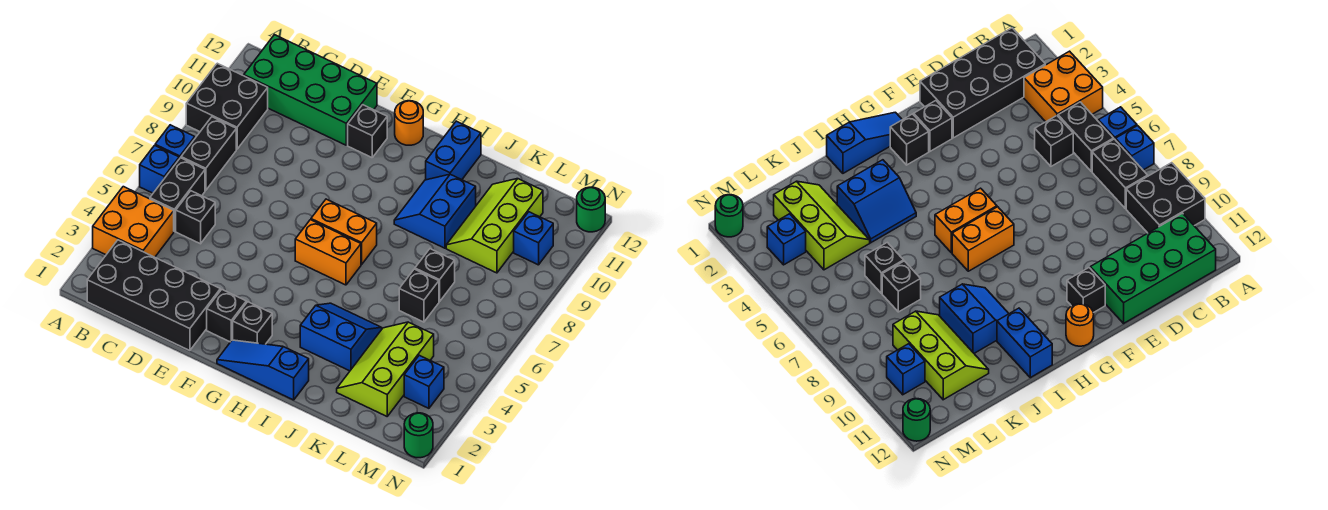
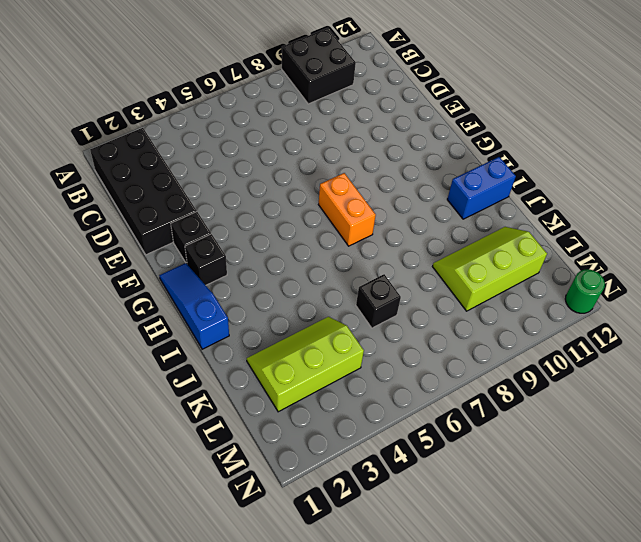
none -> orange 2x2 brick [93,187,174,257]
none -> blue 1x1 brick [140,145,179,193]
none -> blue 1x1 brick [155,125,195,159]

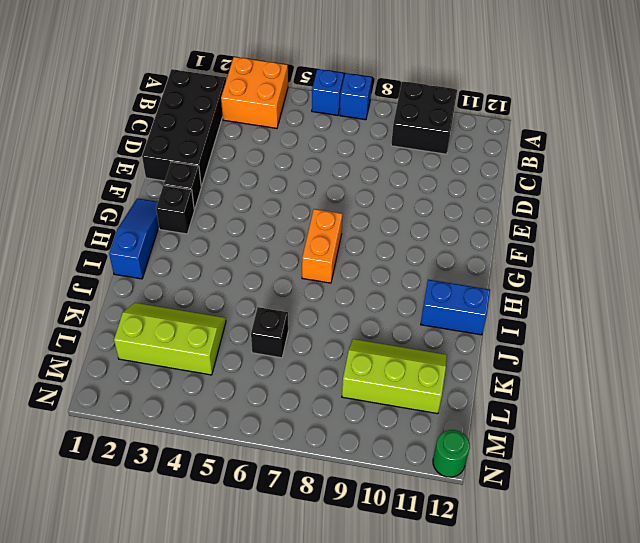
none -> black 1x2 brick [150,158,205,231]
none -> black 1x2 brick [181,117,236,190]
none -> green 2x4 brick [244,35,377,145]

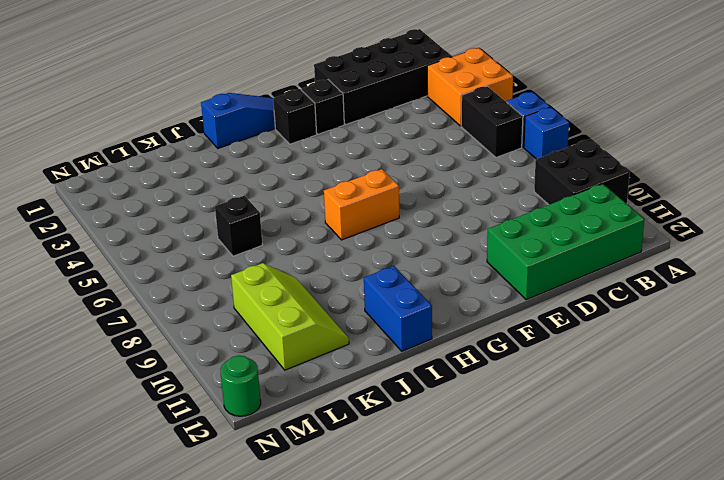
none -> black 1x2 brick [181,117,236,190]
none -> black 1x1 brick [176,191,215,244]
none -> black 1x1 brick [348,105,387,158]

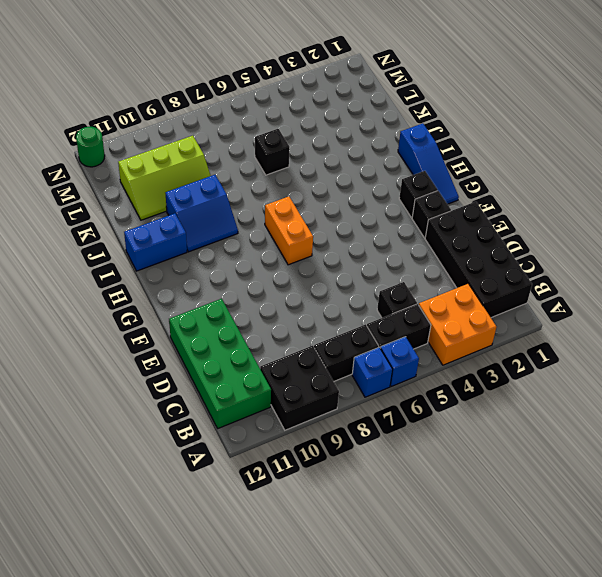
none -> black 1x1 brick [348,105,387,158]
none -> orange 1x2 brick [295,220,361,285]
none -> orange 1x1 round brick [395,101,423,145]

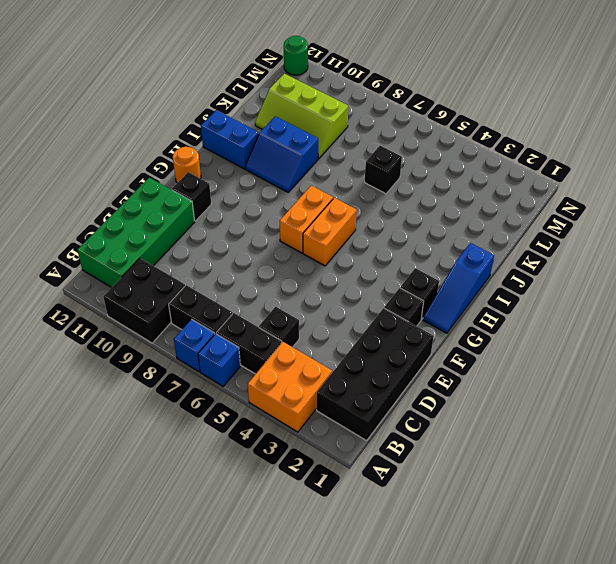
none -> blue 2x2 slope [300,303,382,371]
none -> lime 2x3 slope [337,322,434,416]
none -> black 1x1 brick [415,249,455,302]

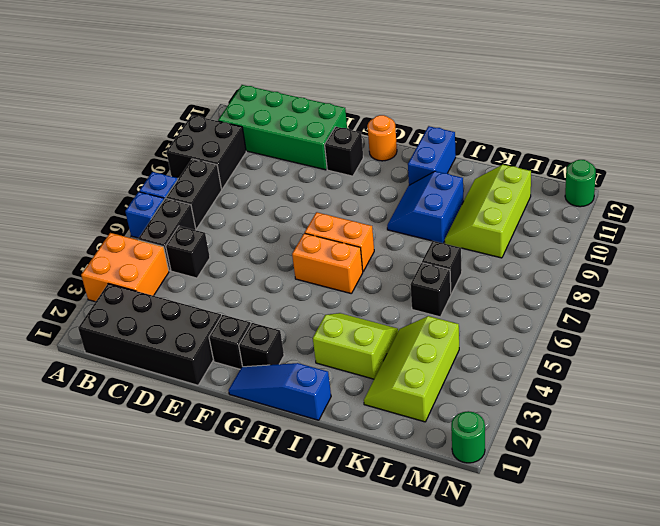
lime 2x2 slope [313,313,398,379] -> blue 2x2 slope [300,303,382,371]
none -> blue 1x1 brick [404,355,444,408]
none -> blue 1x1 brick [514,212,553,265]

